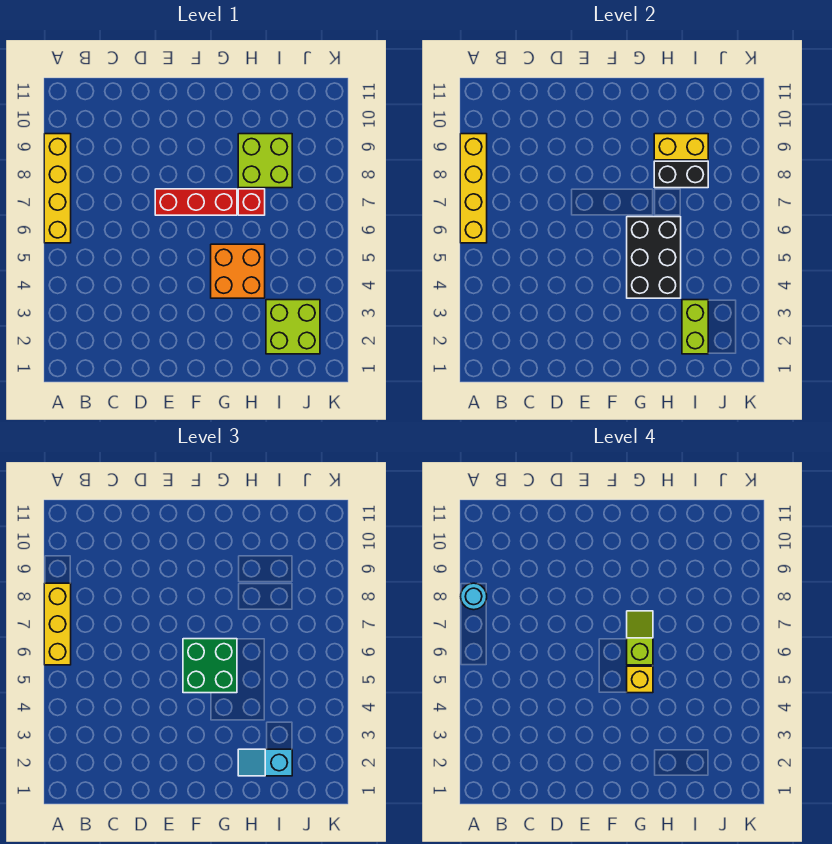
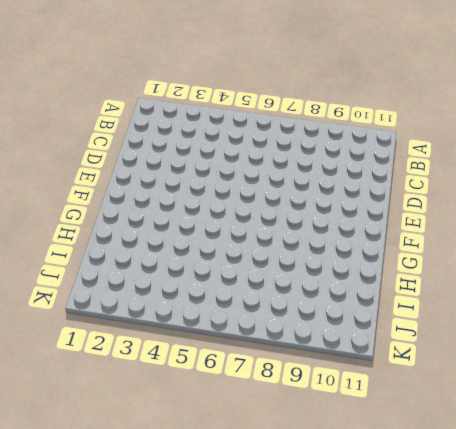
none -> yellow 1x4 brick [44,134,71,243]
none -> red 1x3 brick [155,189,237,215]
none -> orange 2x2 brick [211,244,265,298]

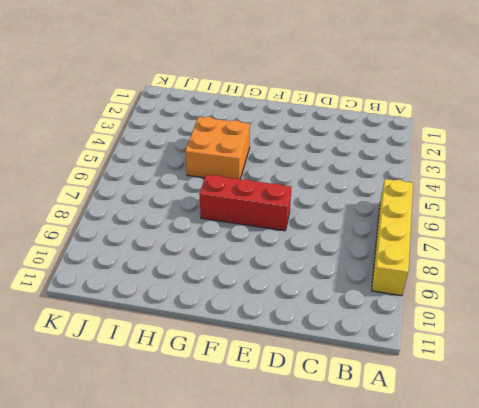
none -> red 1x1 brick [238,189,265,215]
none -> lime 2x2 brick [238,134,292,188]
none -> lime 2x2 brick [266,300,320,354]

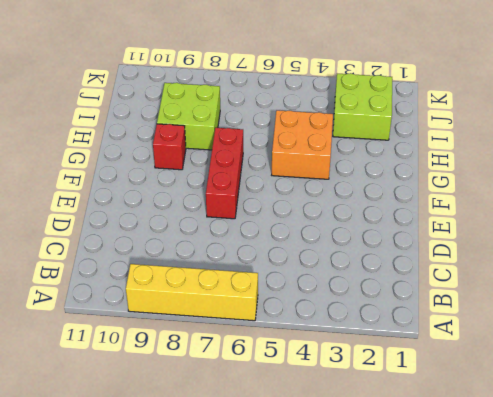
red 1x1 brick [153,124,186,170] -> red 1x1 brick moved to [238,189,265,215]
none -> yellow 1x4 brick [460,134,487,243]
none -> black 2x3 brick [627,217,681,298]
none -> black 1x2 brick [654,161,708,188]

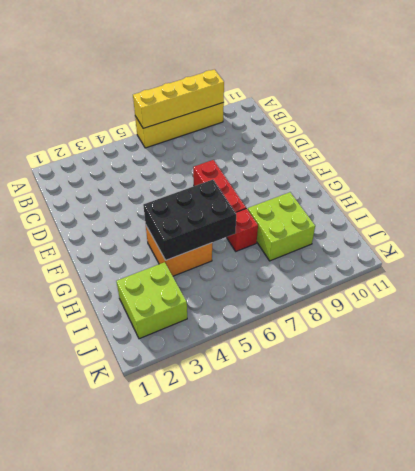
none -> black 1x2 brick [654,161,708,188]
none -> yellow 1x2 brick [654,134,708,160]
none -> lime 1x2 brick [682,300,708,354]

